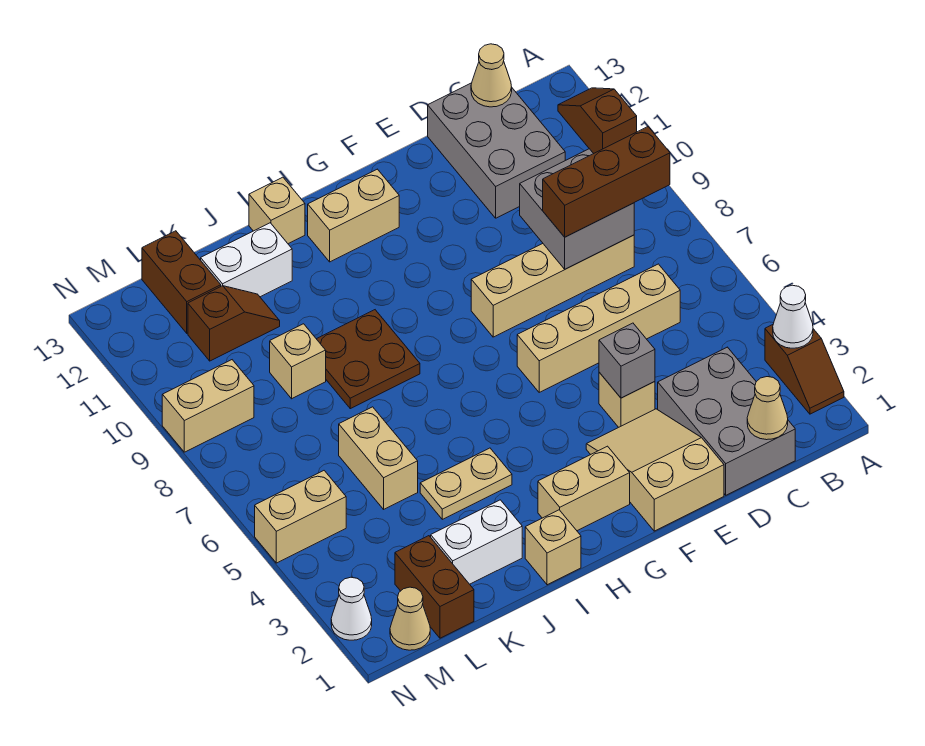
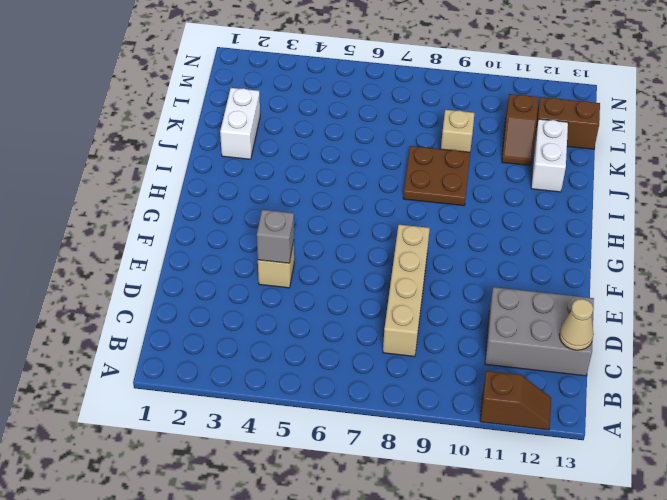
none -> brown 1x2 slope [765,325,844,414]
none -> grey 2x3 brick [658,347,795,495]
none -> tan 1x4 brick [517,264,680,392]
none -> tan 2x3 slope [586,409,724,531]

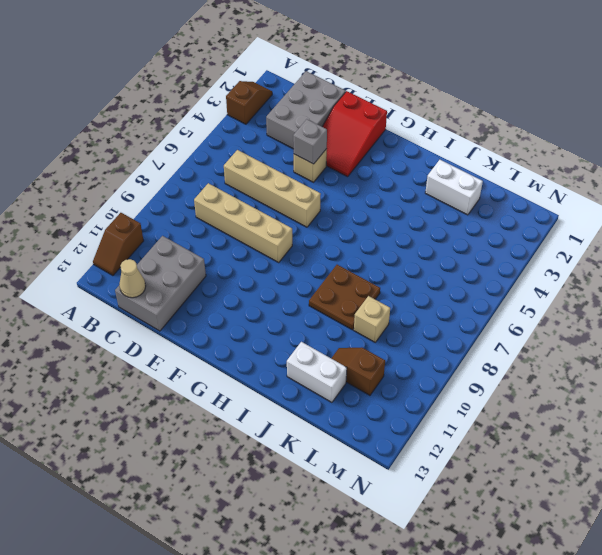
red 2x3 slope [322,91,387,177] -> tan 2x3 slope [586,409,724,531]
none -> tan 1x2 brick [538,446,630,531]
none -> tan 1x2 brick [308,169,399,262]
none -> tan 1x1 brick [525,510,581,585]
none -> tan 1x2 plate [420,448,512,519]

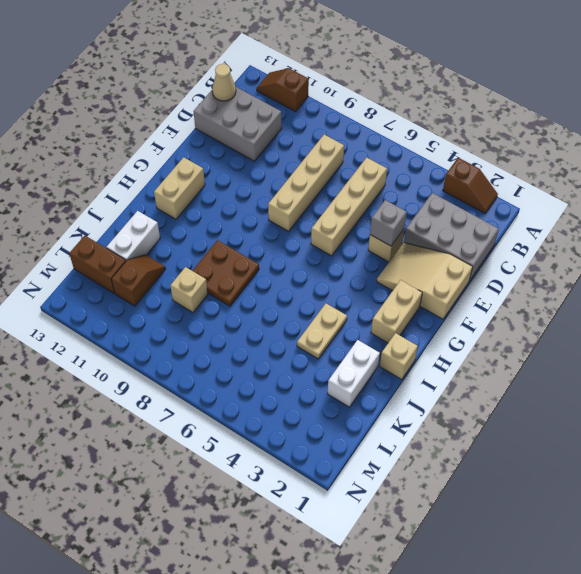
none -> tan 1x1 brick [249,177,305,244]
none -> tan 1x2 brick [339,407,418,509]
none -> brown 1x2 brick [395,536,474,638]
none -> tan 1x1 cone [390,587,430,650]

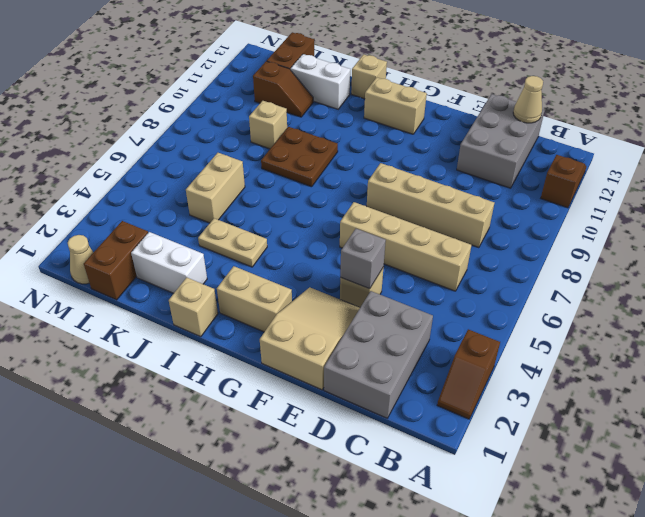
none -> tan 1x2 brick [255,471,346,563]
none -> tan 1x2 brick [162,360,254,452]
none -> white 1x1 cone [331,577,372,640]
none -> white 1x1 cone [773,285,813,348]

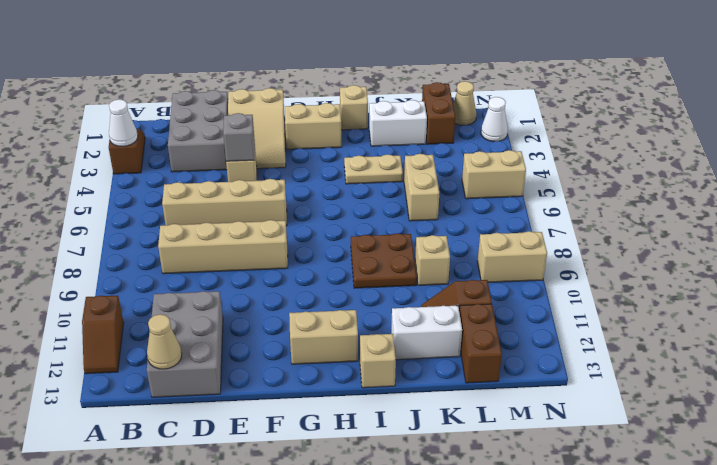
none -> tan 1x1 cone [747,377,788,440]
none -> grey 2x2 brick [520,149,634,269]
none -> brown 1x3 brick [543,127,670,237]

